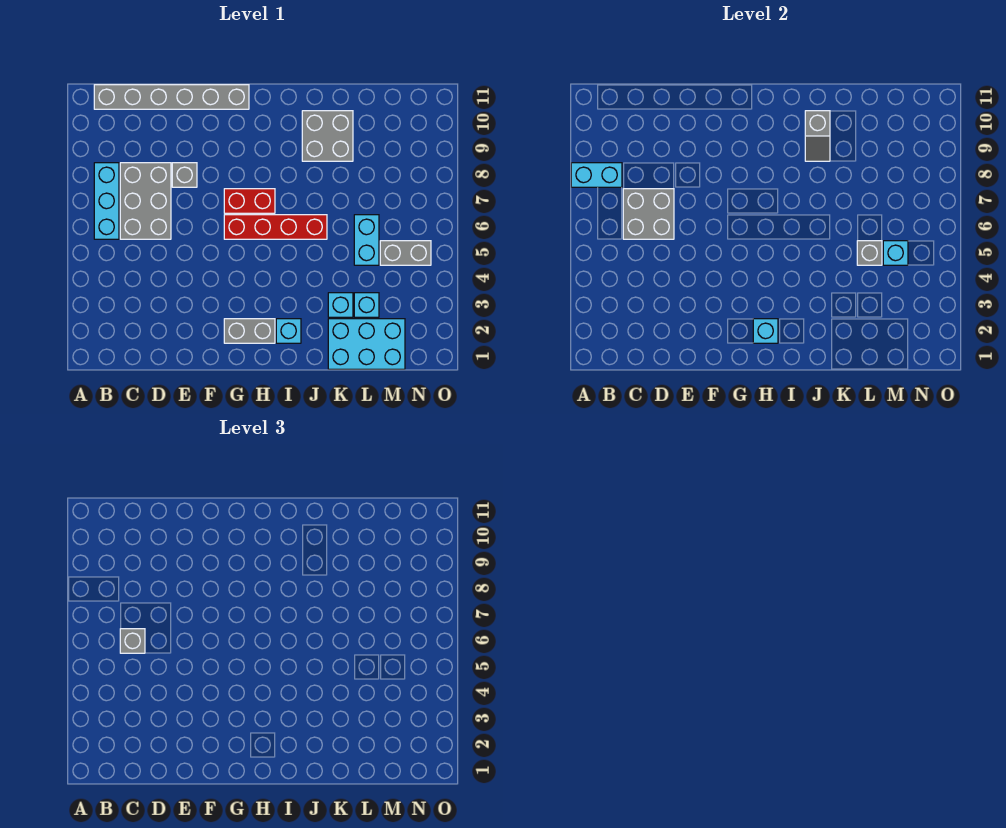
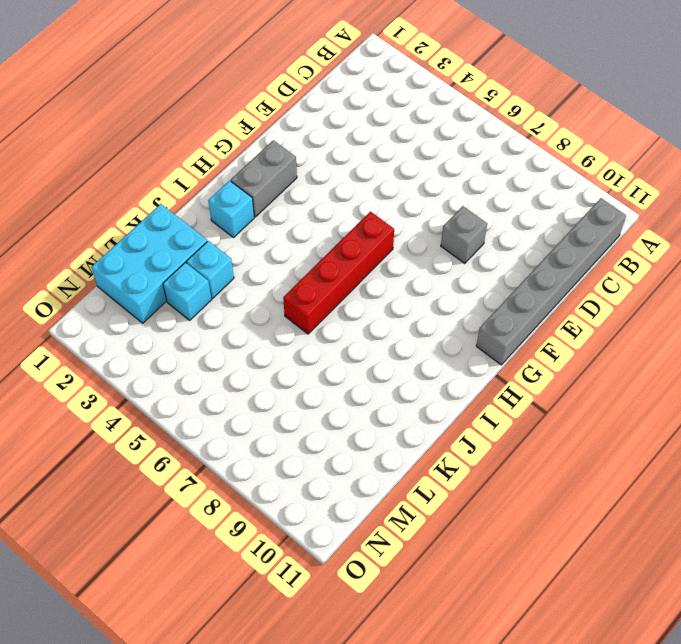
none -> cyan 1x3 brick [94,163,119,239]
none -> grey 2x3 brick [120,163,171,239]
none -> red 1x2 brick [224,189,275,213]

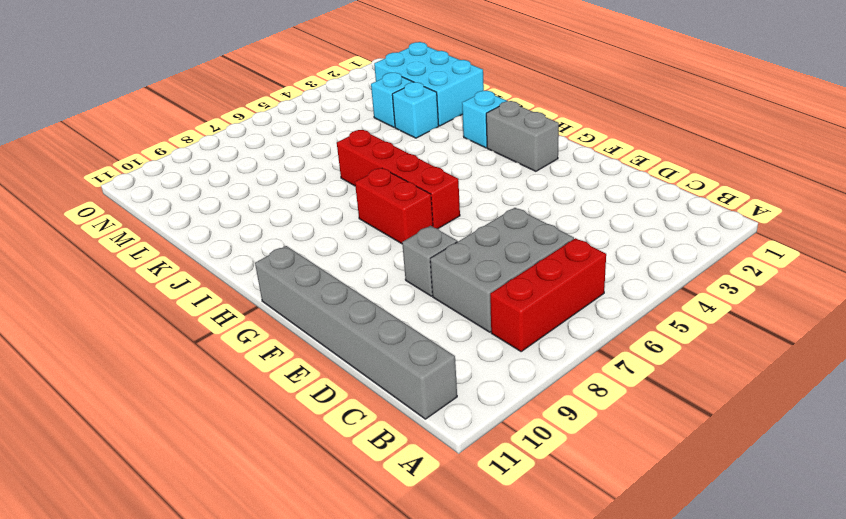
red 1x3 brick [490,238,606,351] -> cyan 1x3 brick [94,163,119,239]
none -> grey 2x2 brick [302,111,353,161]
none -> cyan 1x2 brick [354,215,379,265]
none -> grey 1x2 brick [380,241,431,265]

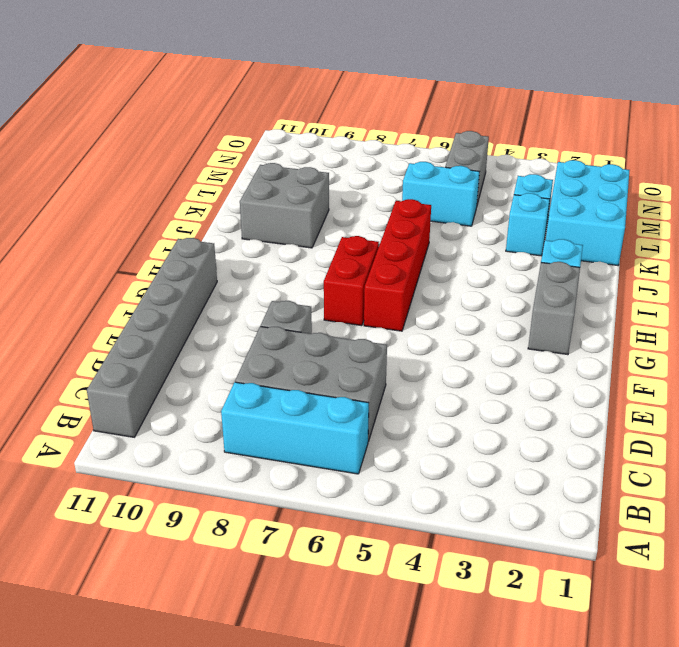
none -> cyan 1x2 brick [571,163,622,187]
none -> grey 2x2 brick [623,189,674,239]
none -> cyan 1x1 brick [753,319,778,343]

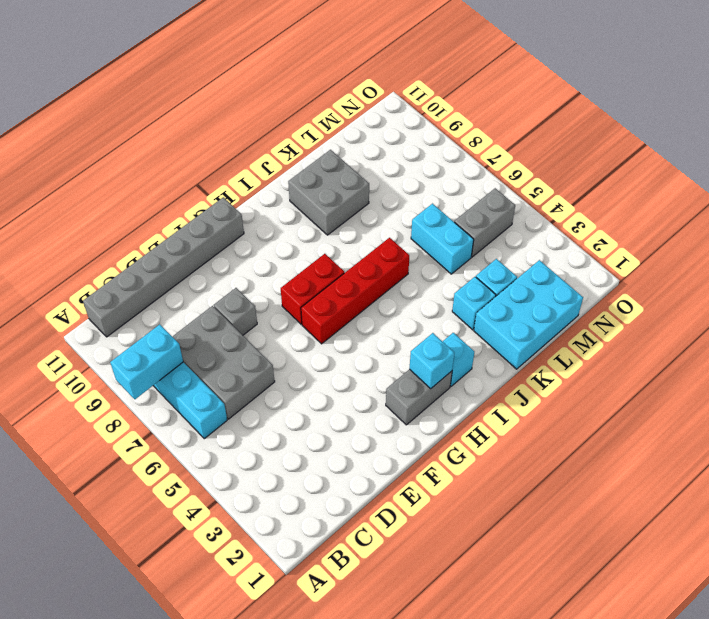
none -> grey 2x2 brick [623,189,674,239]
none -> grey 1x2 slope [805,111,830,161]
none -> grey 1x1 brick [857,241,882,265]

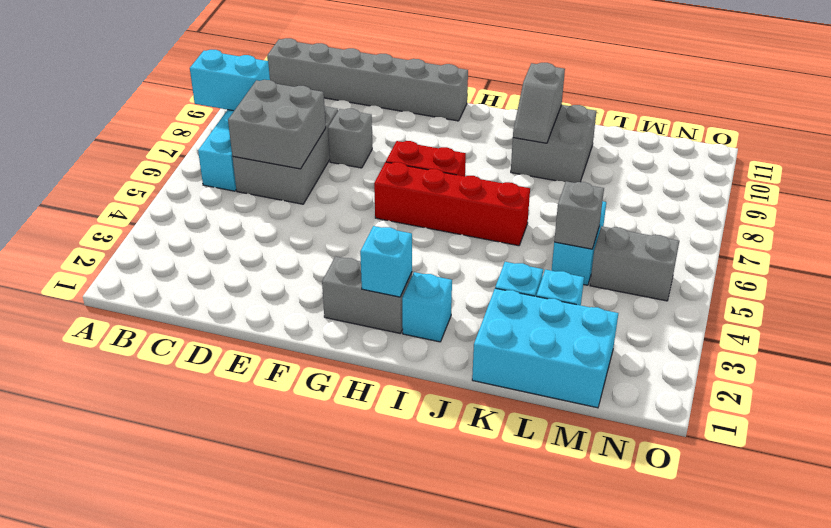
none -> cyan 1x1 brick [883,241,908,265]
none -> grey 1x1 brick [120,629,145,653]

